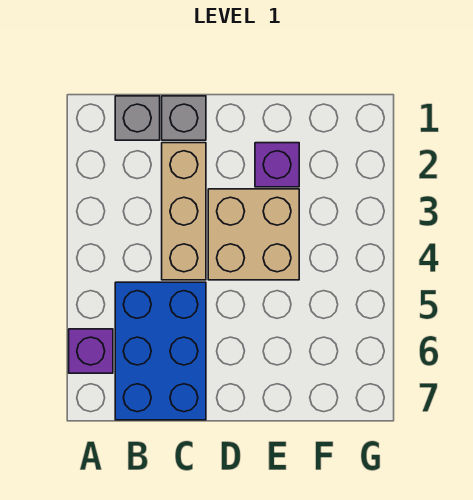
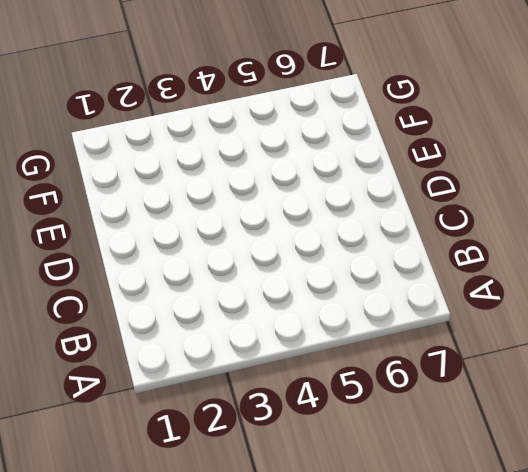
none -> purple 1x1 brick [69,329,113,373]
none -> grey 1x1 brick [115,96,160,140]

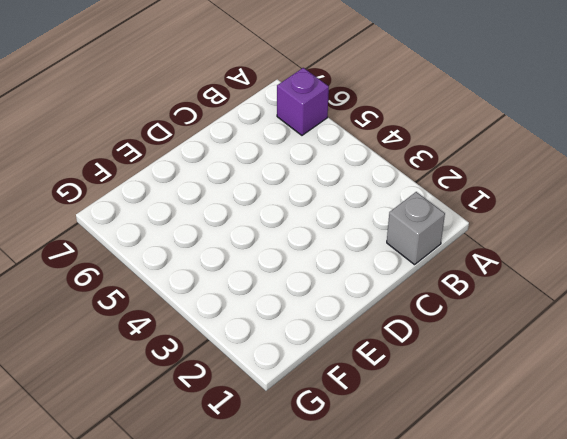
none -> blue 2x3 brick [115,282,206,420]
none -> grey 1x1 brick [162,96,206,140]

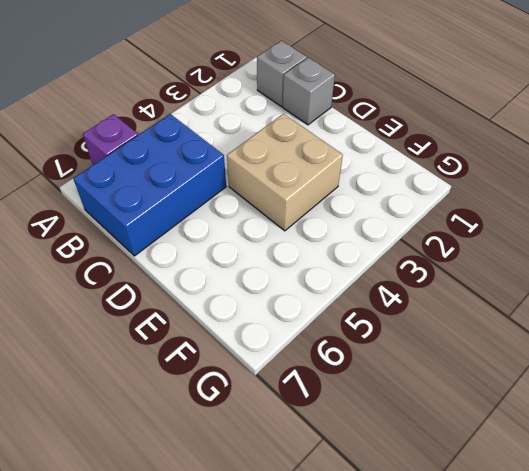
none -> tan 1x3 brick [162,143,206,280]
none -> purple 1x1 brick [255,143,299,187]

